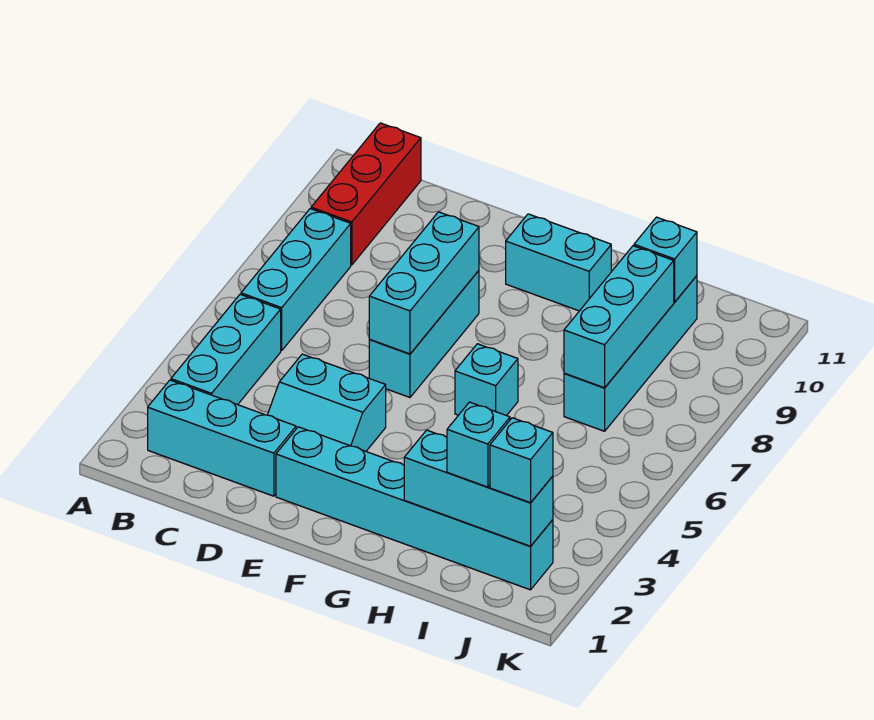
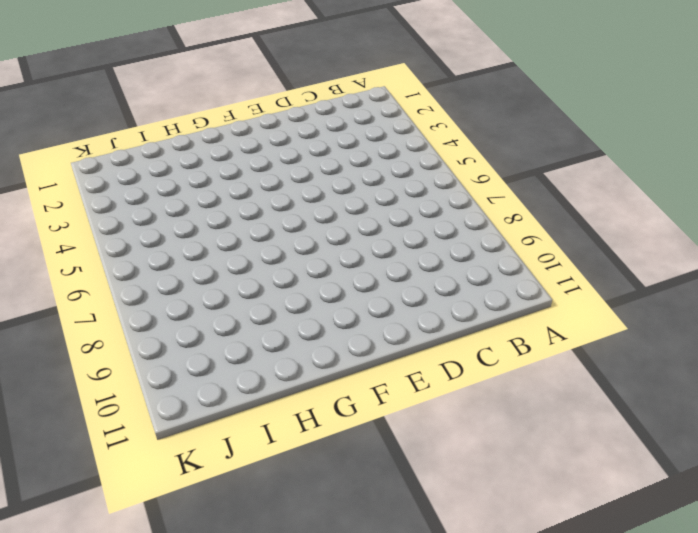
none -> cyan 1x3 brick [148,380,296,496]
none -> cyan 1x3 brick [171,294,281,405]
none -> cyan 1x3 brick [241,209,351,351]

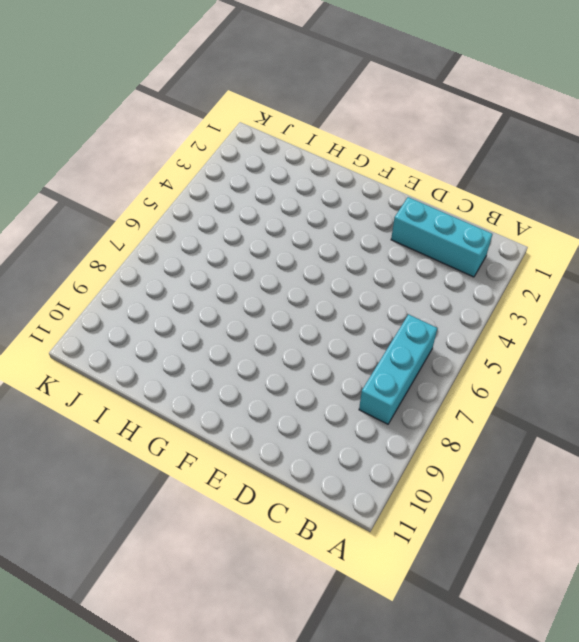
none -> cyan 1x3 brick [171,294,281,405]
none -> red 1x3 brick [311,123,421,265]
none -> cyan 2x2 slope [268,354,386,451]

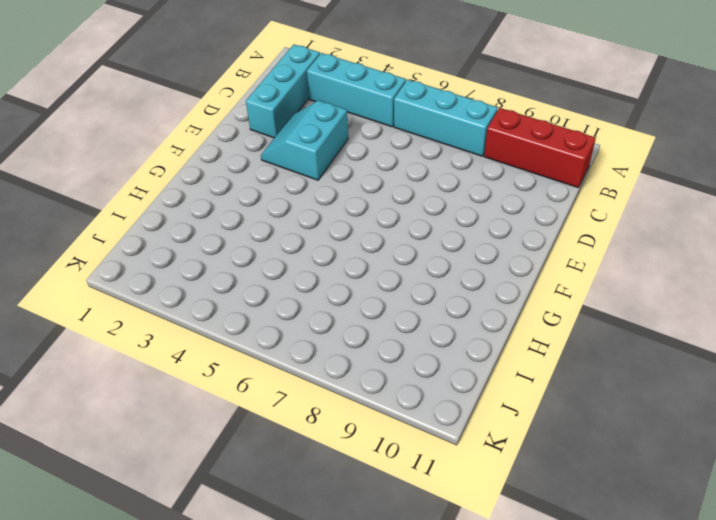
none -> cyan 1x6 brick [276,427,553,590]
none -> cyan 1x3 brick [369,271,479,397]
none -> cyan 1x2 brick [506,214,611,311]

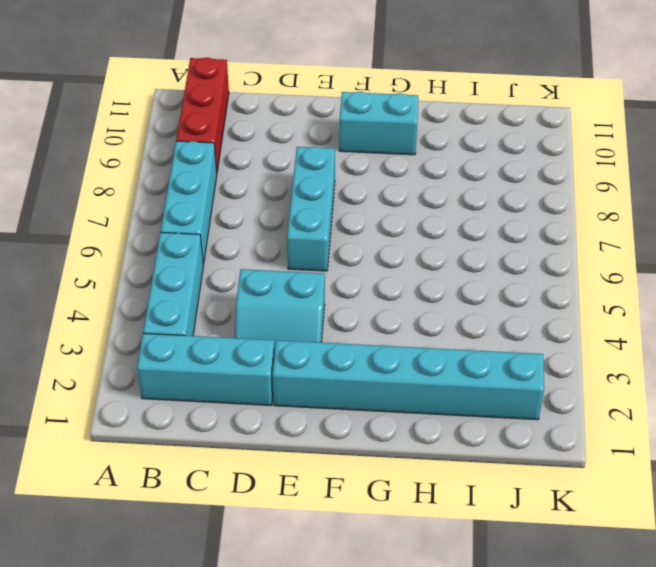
none -> cyan 1x1 brick [455,344,518,416]
none -> cyan 1x4 brick [564,276,697,431]
none -> cyan 1x3 brick [369,212,479,354]

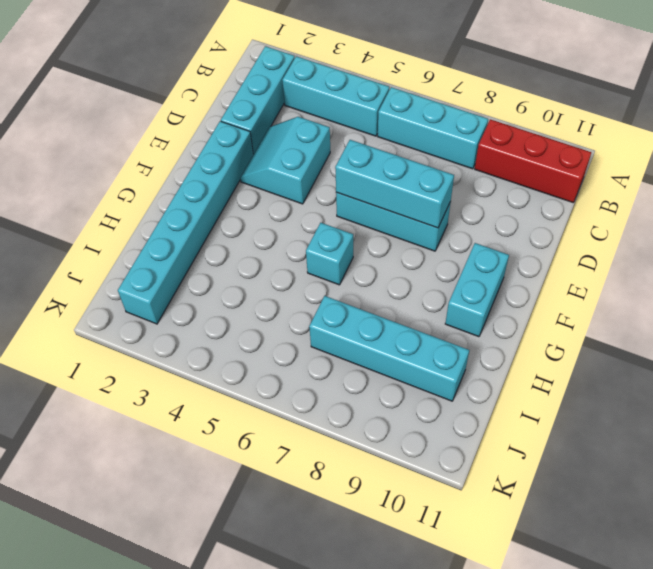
none -> cyan 1x3 brick [404,430,553,546]
none -> cyan 1x3 brick [564,246,674,388]
none -> cyan 1x1 brick [634,217,697,302]

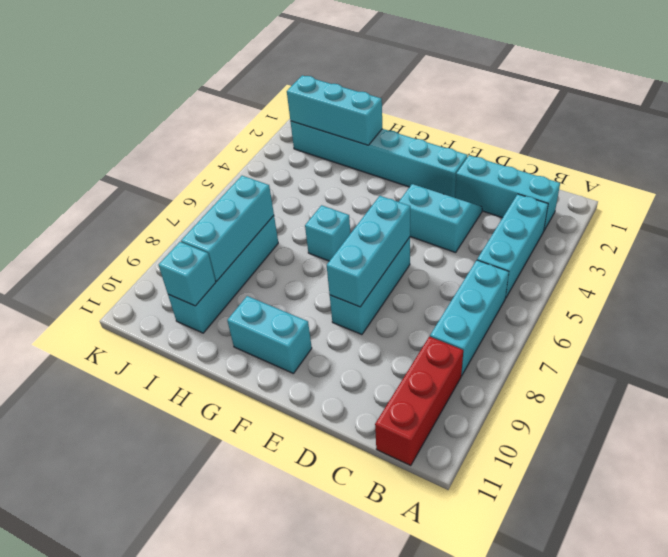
none -> cyan 1x1 brick [447,402,510,487]
none -> cyan 1x1 brick [490,418,553,503]

